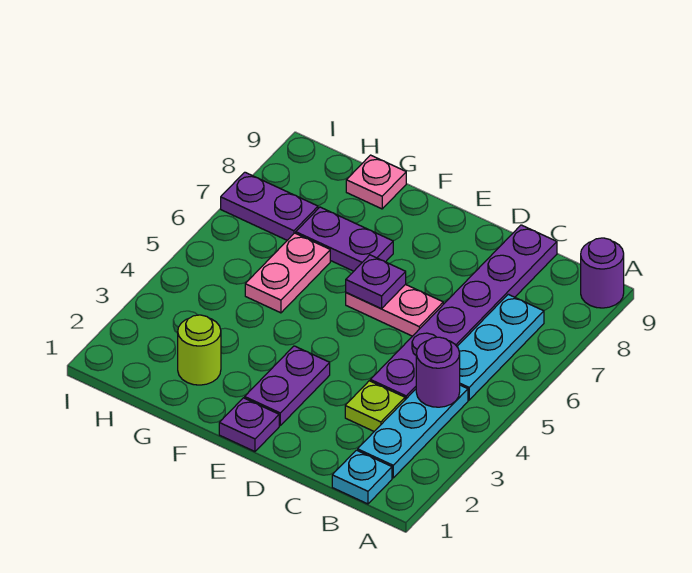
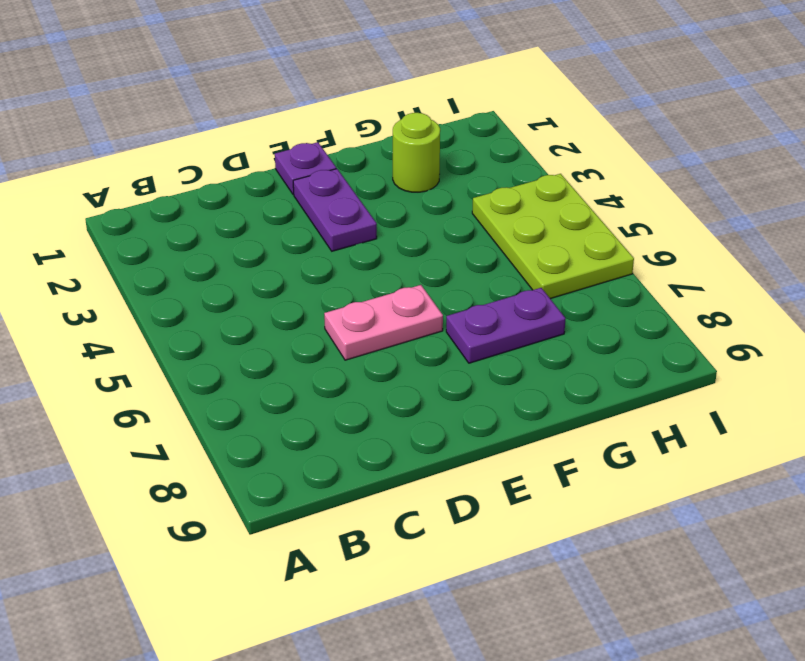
lime 2x3 plate [472,174,634,299] -> none
none -> purple 1x1 round brick [581,238,624,308]
none -> cyan 1x1 plate [332,450,392,504]
none -> cyan 1x3 plate [358,385,468,478]

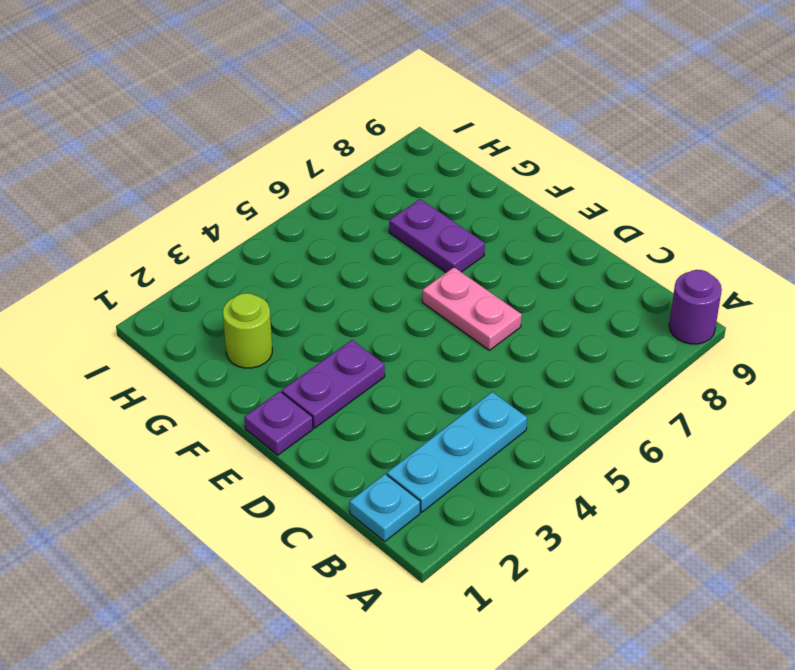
none -> cyan 1x3 plate [457,294,544,400]
none -> lime 1x1 plate [345,381,405,431]
none -> purple 1x6 plate [370,225,557,400]

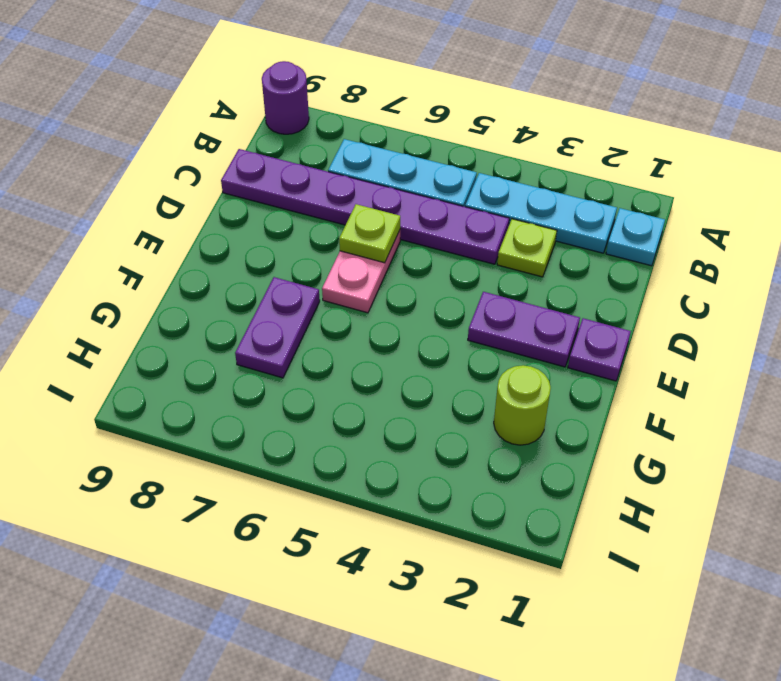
lime 1x1 plate [339,204,400,263] -> none
none -> pink 1x2 plate [245,233,330,313]
none -> pink 1x1 plate [346,155,406,209]
none -> purple 1x2 plate [221,172,318,240]

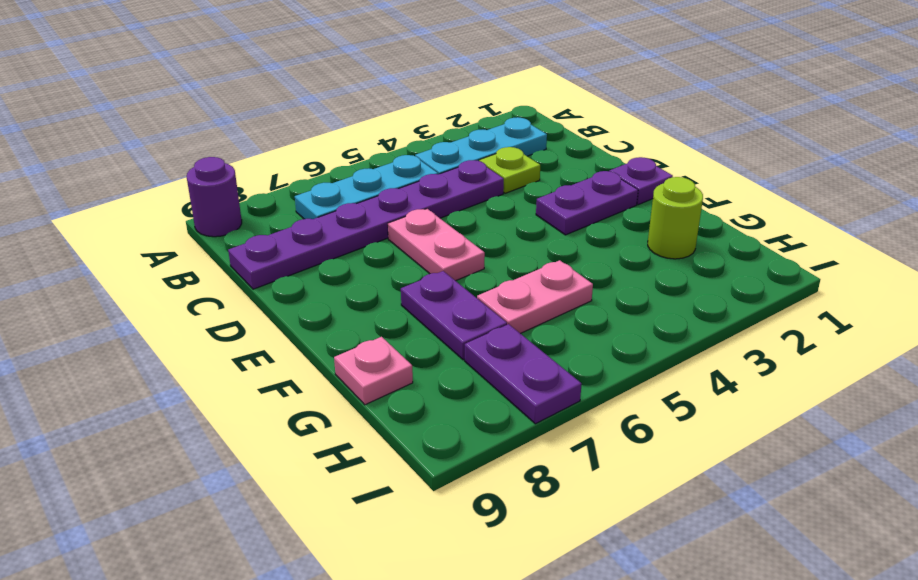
none -> cyan 1x1 plate [332,450,392,504]
none -> purple 1x1 round brick [416,337,460,407]
none -> purple 1x1 plate [346,255,406,309]

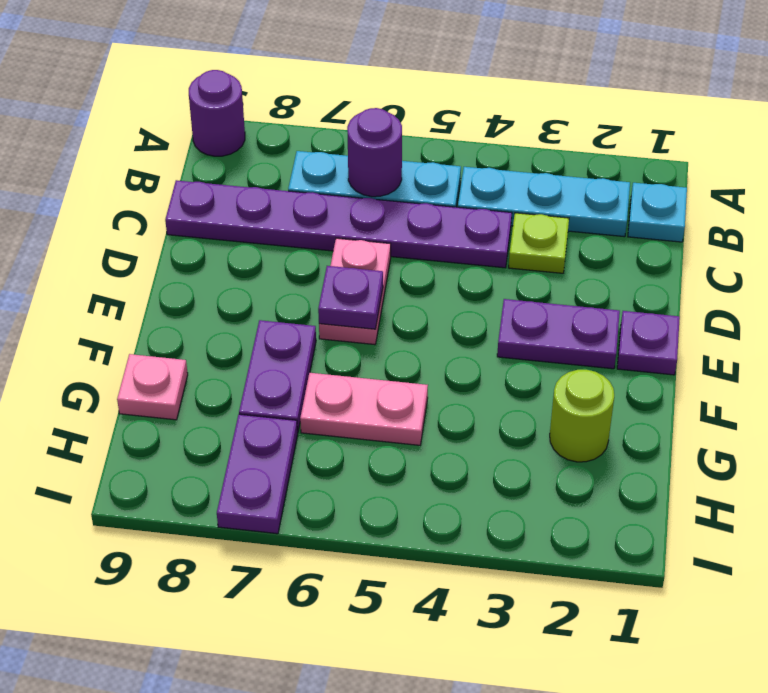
purple 1x1 round brick [347,108,402,197] -> purple 1x1 round brick moved to [416,337,460,407]

